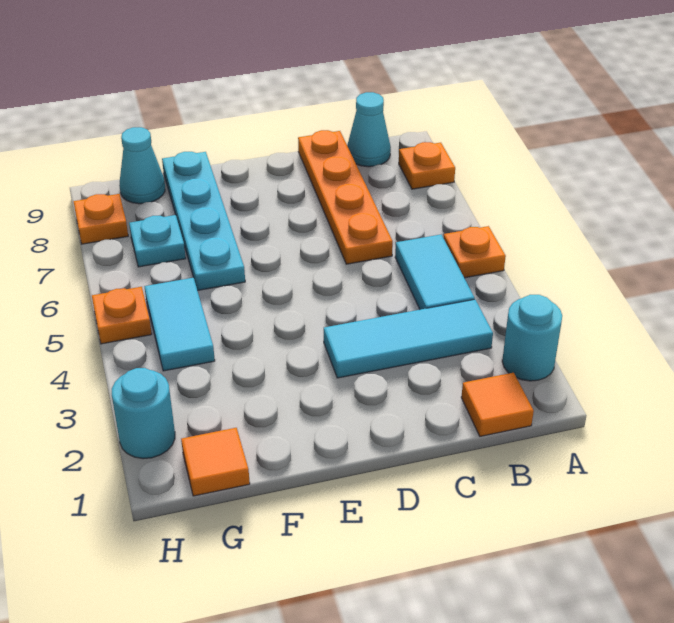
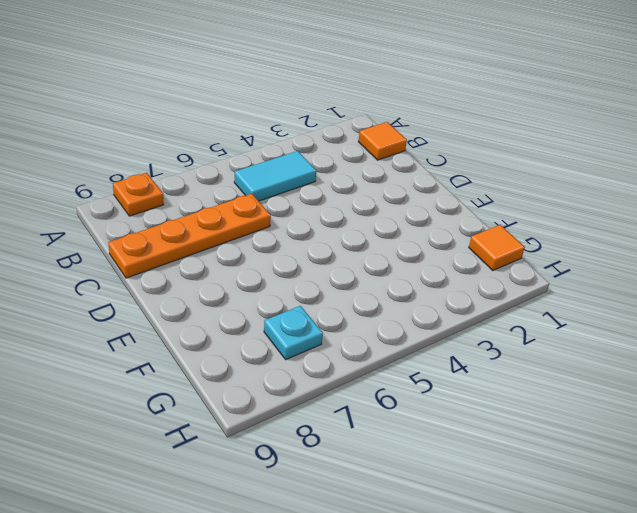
none -> cyan 1x1 round brick [502,295,562,381]
none -> orange 1x1 plate [444,226,506,278]
none -> cyan 1x3 tile [324,299,493,378]

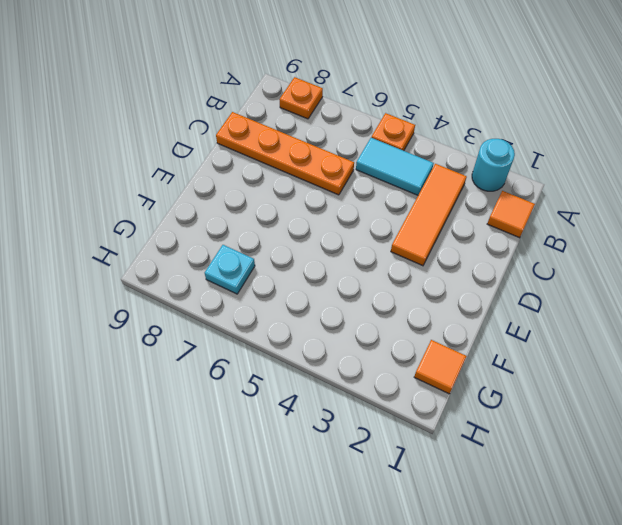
orange 1x3 tile [391,164,467,266] -> cyan 1x3 tile [324,299,493,378]
none -> cyan 1x1 cone [347,92,391,167]
none -> cyan 1x4 plate [162,152,245,290]
none -> cyan 1x2 tile [144,278,215,371]

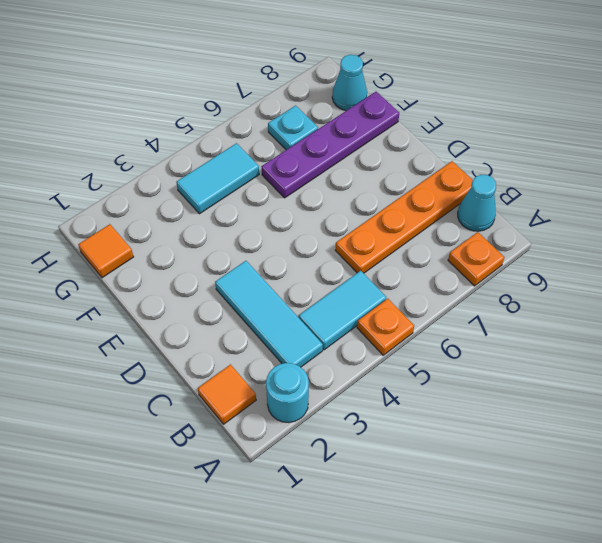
purple 1x4 plate [261,92,399,198] -> cyan 1x4 plate [162,152,245,290]
none -> cyan 1x1 round brick [112,368,175,459]
none -> orange 1x1 plate [92,287,152,344]
none -> orange 1x1 plate [73,194,128,244]

